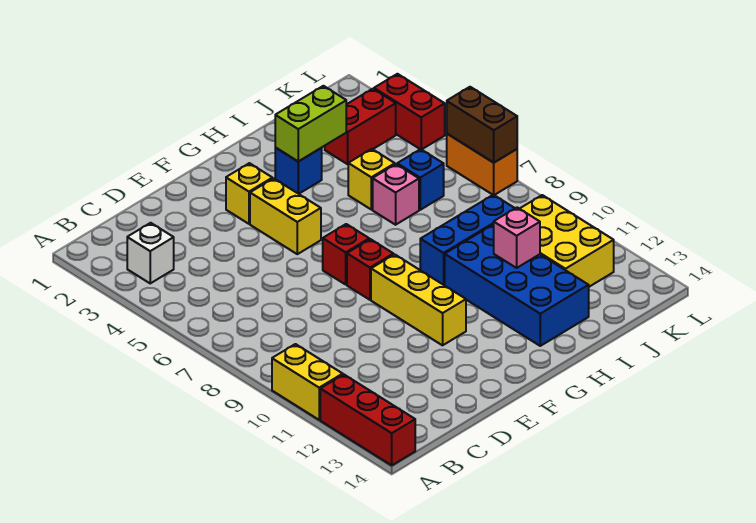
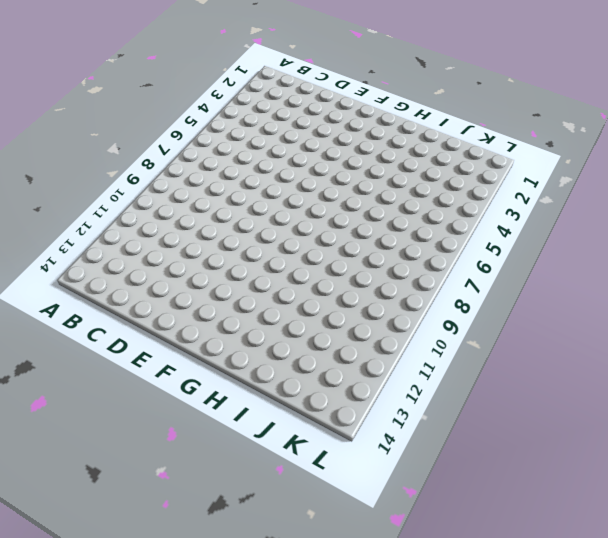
none -> yellow 1x2 brick [272,344,343,420]
none -> red 1x3 brick [320,375,415,465]
none -> white 1x1 brick [127,223,174,283]

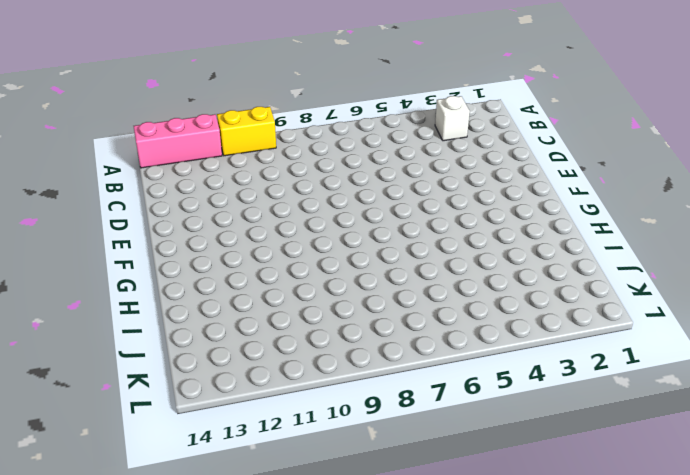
pink 1x3 brick [134,114,222,168] -> red 1x3 brick [320,375,415,465]
none -> yellow 1x1 brick [226,163,272,224]
none -> yellow 1x2 brick [250,178,321,254]
none -> red 1x1 brick [323,224,369,284]

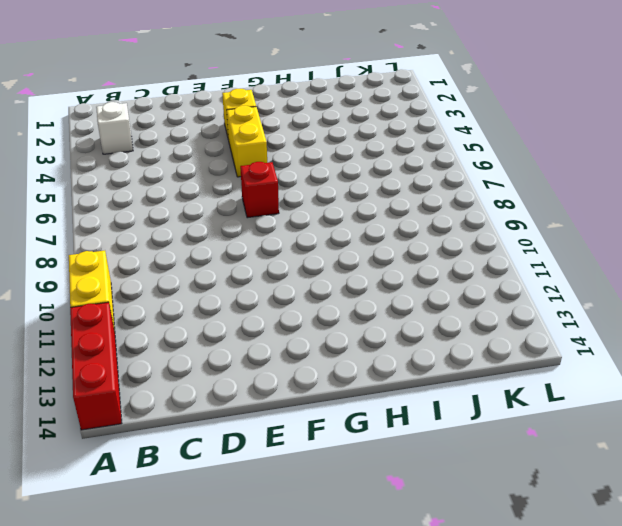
none -> red 1x1 brick [347,239,393,300]
none -> yellow 1x3 brick [371,254,466,345]
none -> blue 1x1 brick [275,148,322,194]

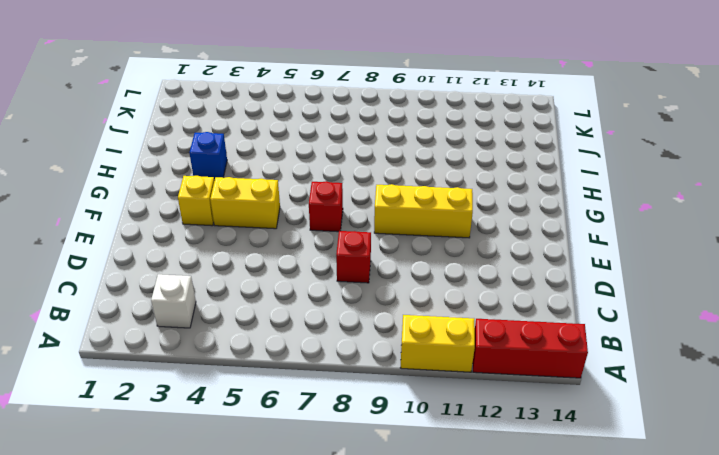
red 1x1 brick [336,231,371,283] -> red 1x1 brick moved to [347,239,393,300]
none -> blue 1x3 brick [420,195,515,285]
none -> blue 2x4 brick [445,225,589,346]
none -> yellow 1x1 brick [348,149,395,210]

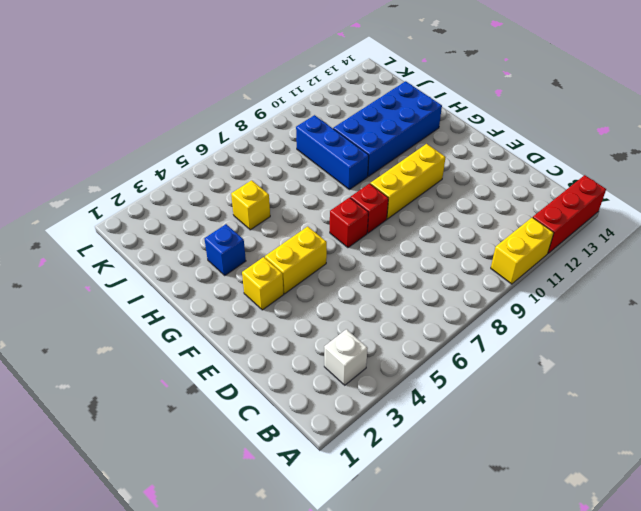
none -> pink 1x1 brick [373,164,419,225]
none -> red 1x2 brick [325,89,396,164]
none -> blue 1x1 brick [397,149,444,210]

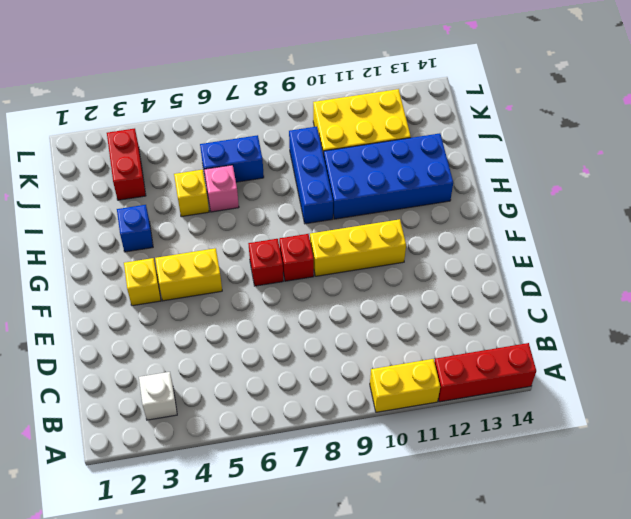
blue 1x2 brick [200,135,264,182] -> blue 1x1 brick [397,149,444,210]
none -> red 1x2 brick [374,74,445,150]
none -> orange 1x2 brick [447,134,517,195]
none -> lime 1x2 brick [275,86,346,161]

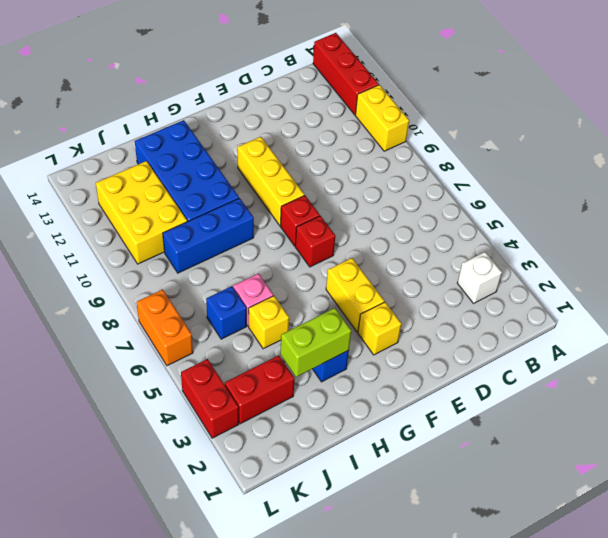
none -> pink 1x1 brick [494,207,540,268]
none -> brown 1x2 brick [447,87,517,163]

